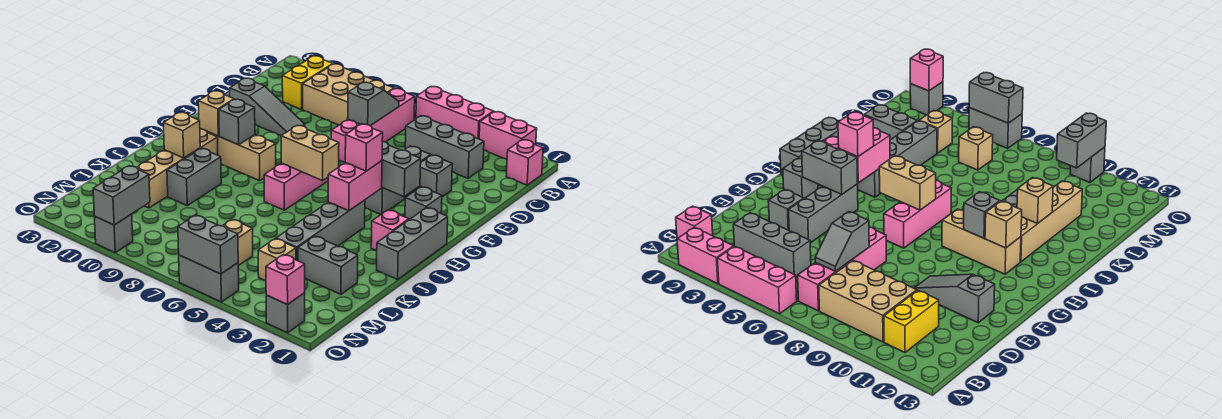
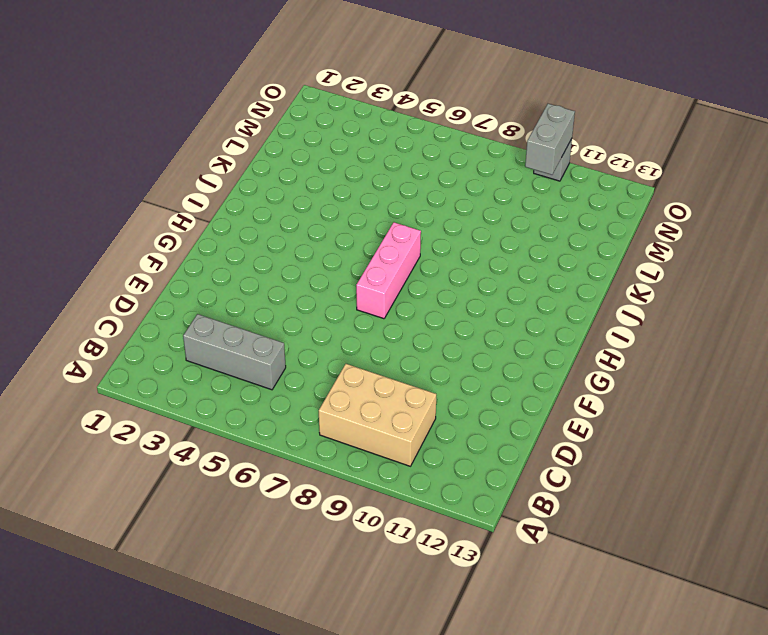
none -> pink 1x2 brick [479,112,537,159]
none -> pink 1x3 brick [416,87,494,139]
none -> pink 1x1 brick [506,140,543,185]
none -> pink 1x4 brick [331,89,415,163]

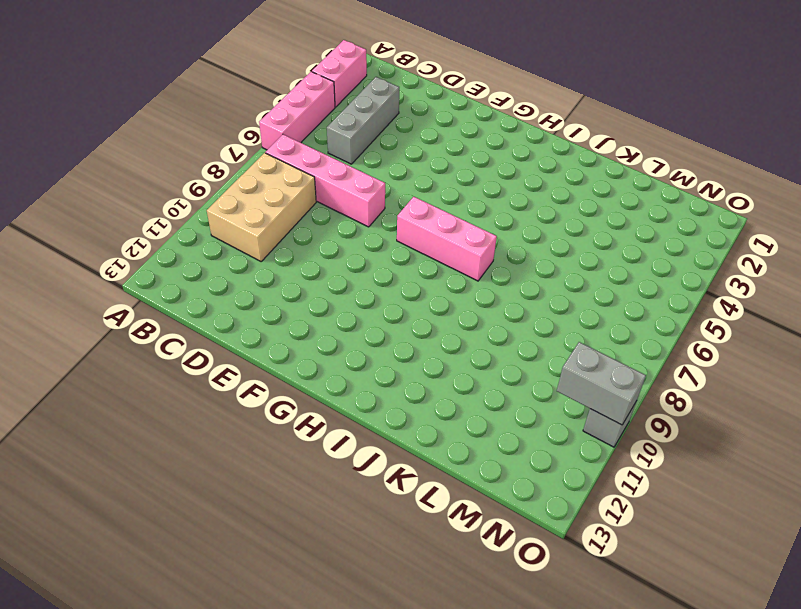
none -> pink 1x1 brick [506,140,543,185]
none -> yellow 1x2 brick [282,56,333,110]
none -> grey 1x1 brick [416,155,452,197]
none -> grey 1x3 brick [365,146,431,214]

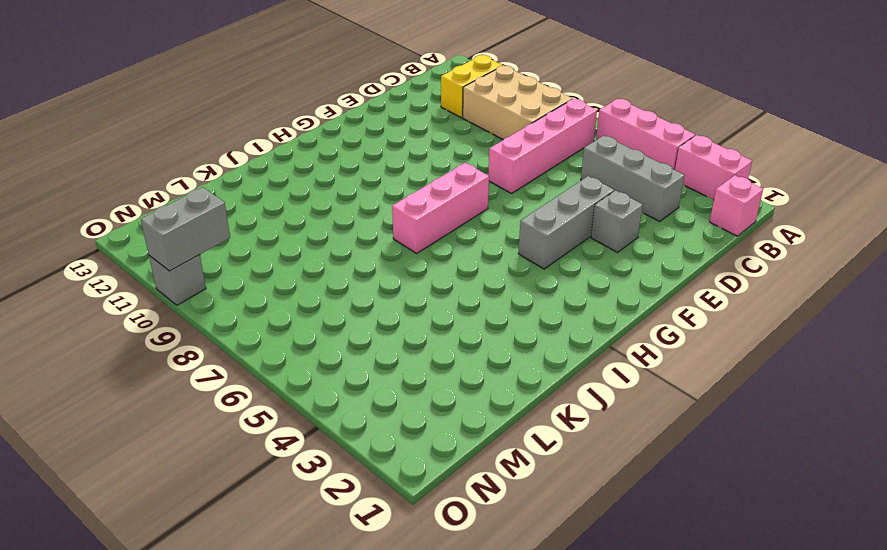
none -> grey 1x3 slope [230,78,305,136]
none -> grey 1x1 brick [405,187,442,220]
none -> grey 1x3 brick [377,208,448,279]
none -> tan 1x3 brick [207,132,276,181]

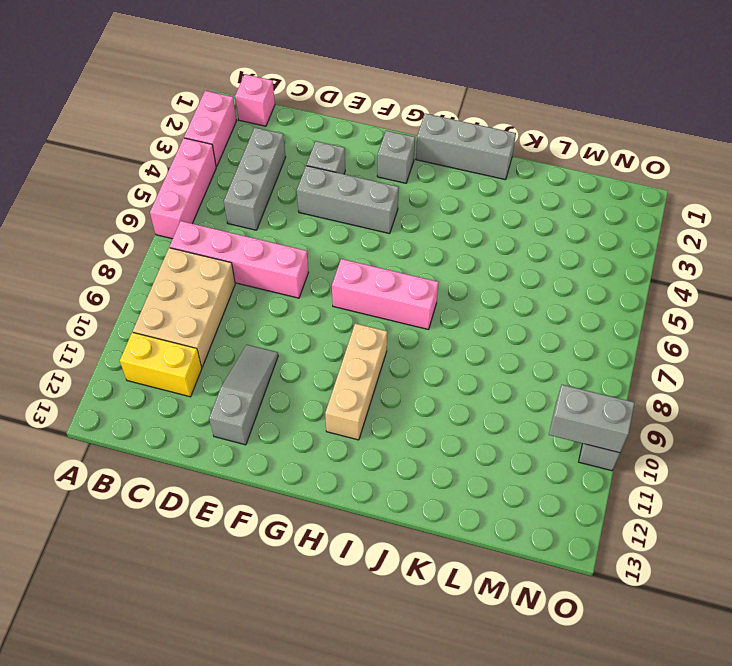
none -> pink 1x1 brick [371,210,409,251]
none -> grey 1x4 brick [276,200,365,261]
none -> tan 1x4 brick [136,129,218,208]
none -> grey 1x2 brick [167,148,221,206]

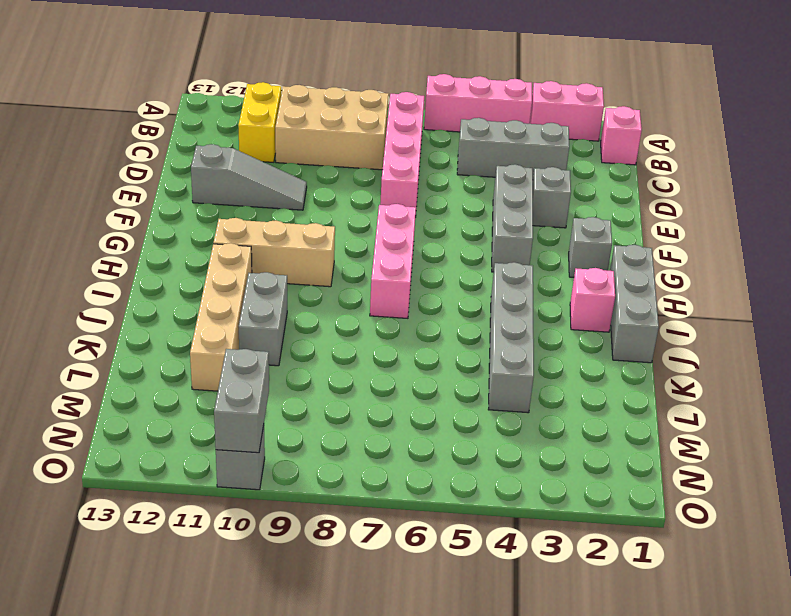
none -> grey 1x2 brick [298,236,358,294]
none -> tan 1x1 brick [258,239,296,281]
none -> tan 1x1 brick [223,219,253,266]
none -> grey 1x1 brick [266,293,305,333]

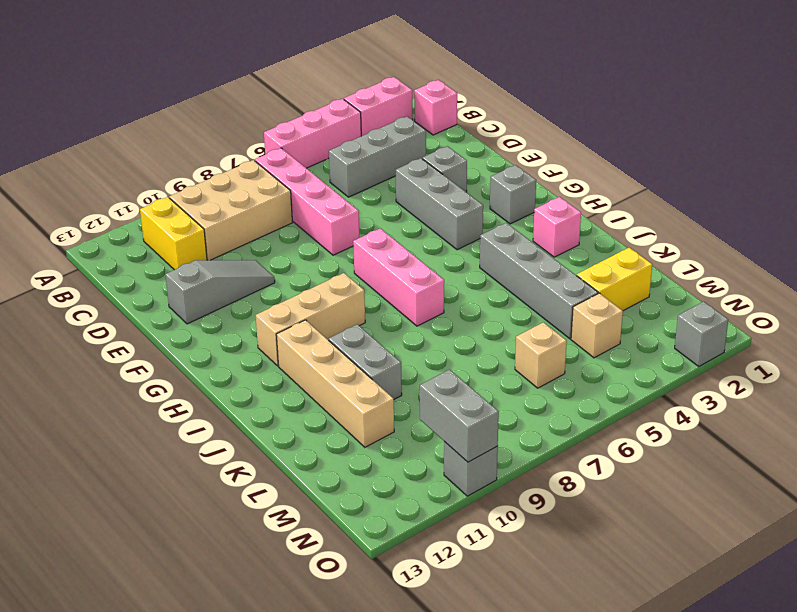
yellow 1x2 brick [577,248,652,311] -> grey 1x2 brick [298,236,358,294]
none -> grey 1x3 brick [377,208,448,279]
none -> grey 1x2 brick [179,255,239,302]
none -> grey 1x2 slope [348,82,399,126]
none -> grey 1x2 brick [382,141,421,197]

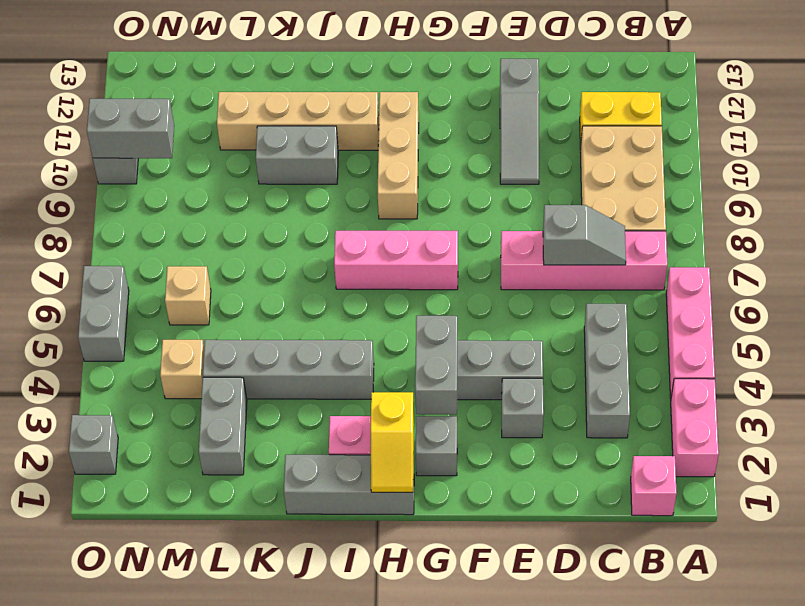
yellow 1x2 slope [371,392,414,492] -> none
none -> pink 1x2 brick [328,161,382,211]
none -> tan 1x2 brick [281,125,339,181]
none -> grey 1x1 brick [219,99,255,145]
none -> tan 1x1 brick [198,91,234,136]

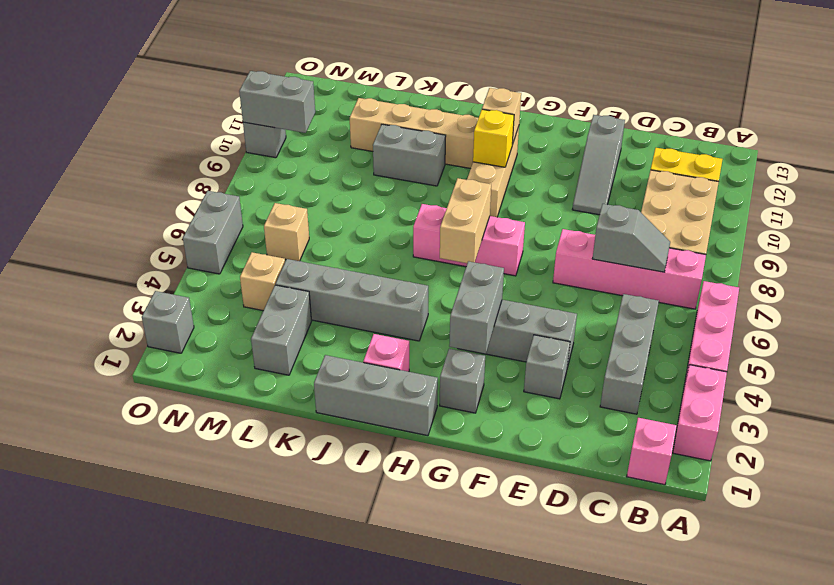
yellow 1x1 brick [473,109,514,167] -> grey 1x1 brick [219,99,255,145]
none -> pink 1x2 brick [328,161,382,211]
none -> tan 1x1 brick [164,112,200,158]
none -> pink 1x1 brick [266,255,305,305]
none -> grey 1x2 brick [178,215,238,274]

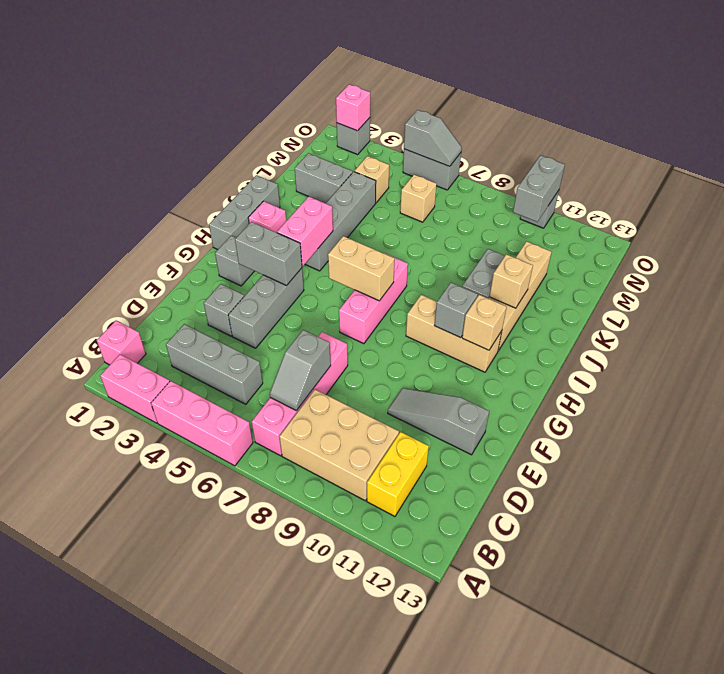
grey 1x2 slope [404,110,462,166] -> grey 1x2 brick [178,215,238,274]
none -> pink 1x1 brick [345,124,383,171]

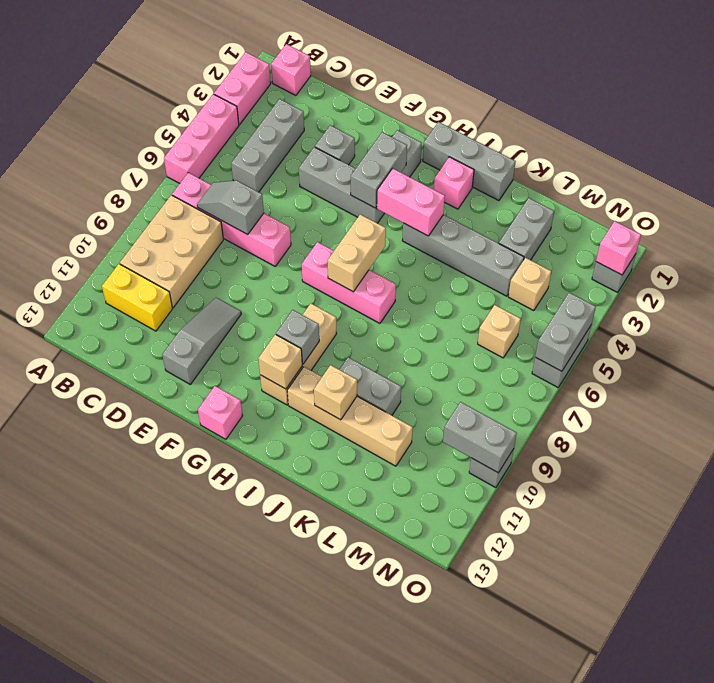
pink 1x1 brick [198,386,243,439] -> pink 1x1 brick moved to [345,124,383,171]

